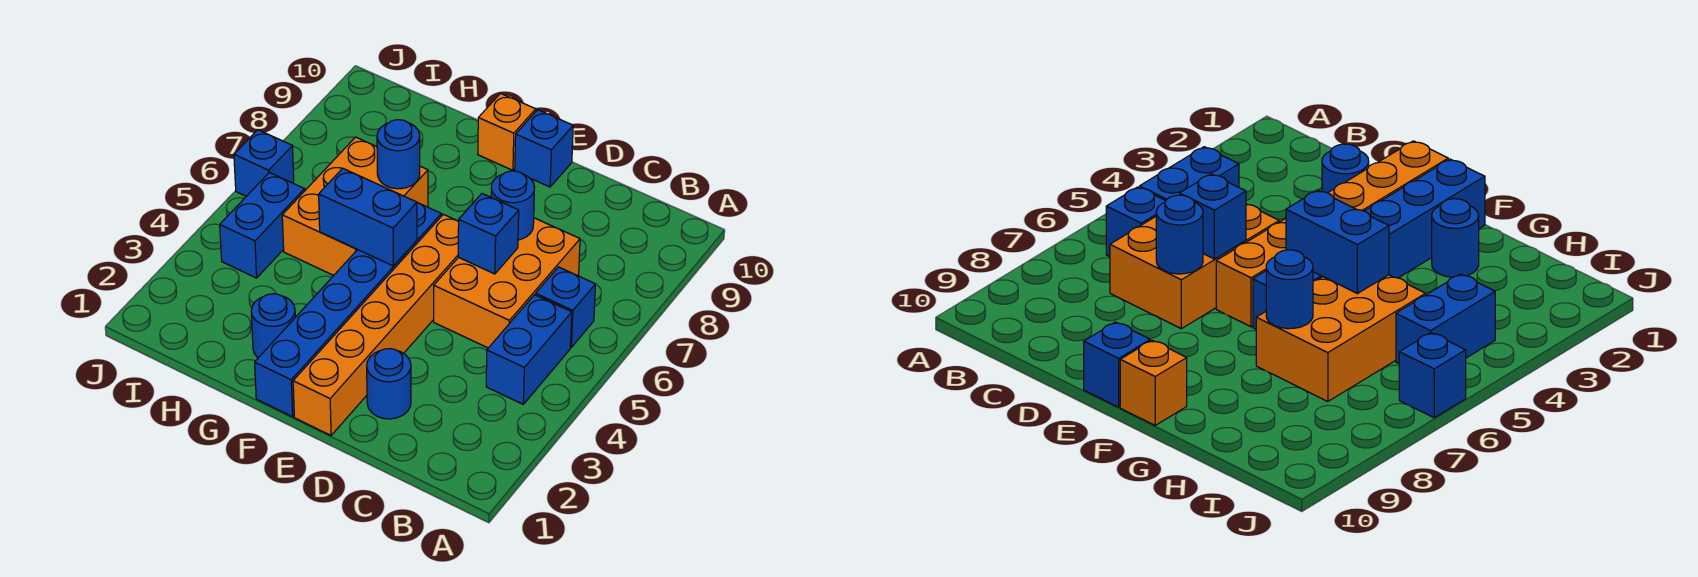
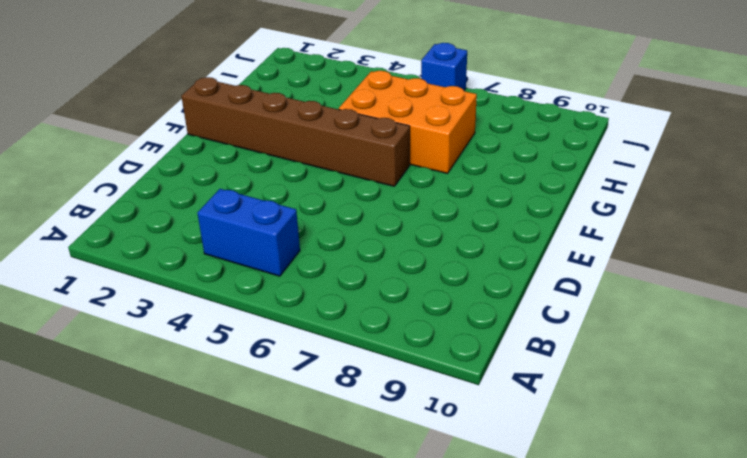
brown 1x6 brick [181,77,410,186] -> blue 1x6 brick [255,203,441,417]
none -> blue 1x1 brick [536,267,596,347]
none -> orange 2x3 brick [434,218,580,348]
none -> blue 1x1 round brick [367,349,411,419]

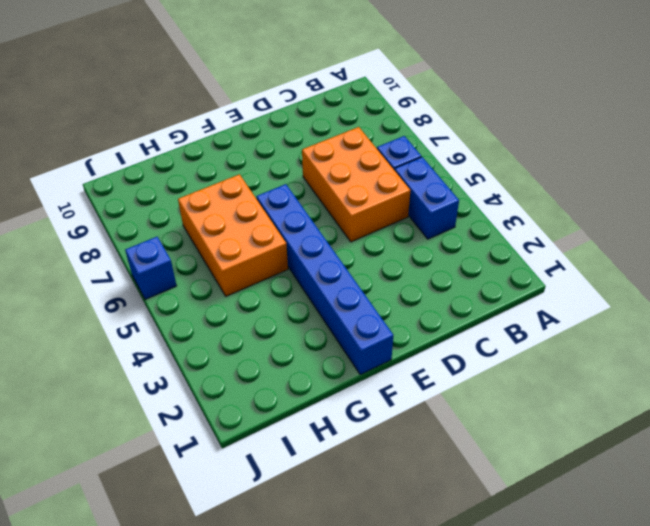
none -> blue 1x1 round brick [367,349,411,419]
none -> orange 1x6 brick [293,214,459,435]
none -> blue 1x1 brick [515,110,573,187]

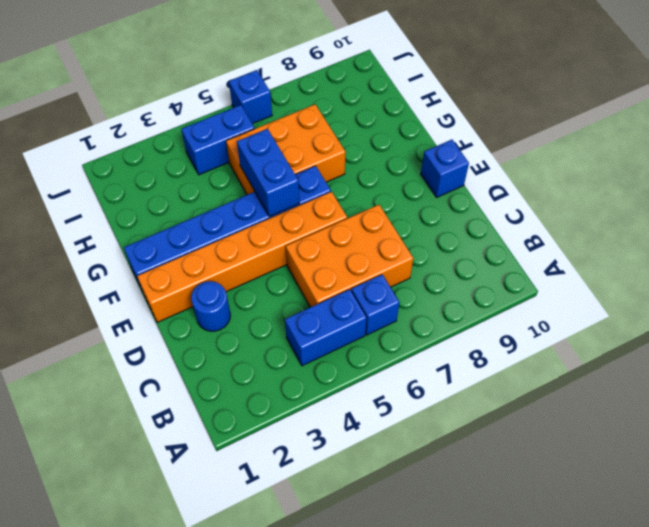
none -> orange 1x1 brick [478,93,536,170]
none -> blue 1x1 round brick [251,294,295,358]
none -> blue 1x1 brick [458,194,519,274]

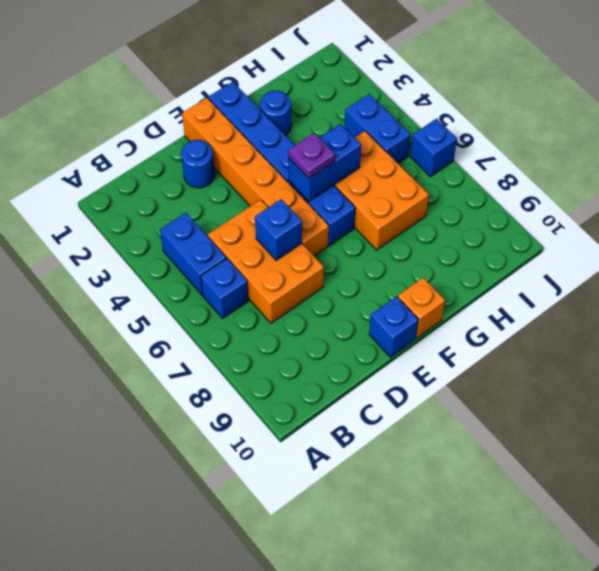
purple 1x1 plate [288,133,335,178] -> none
none -> blue 1x1 round brick [491,171,535,240]
none -> blue 1x1 round brick [377,120,420,189]

